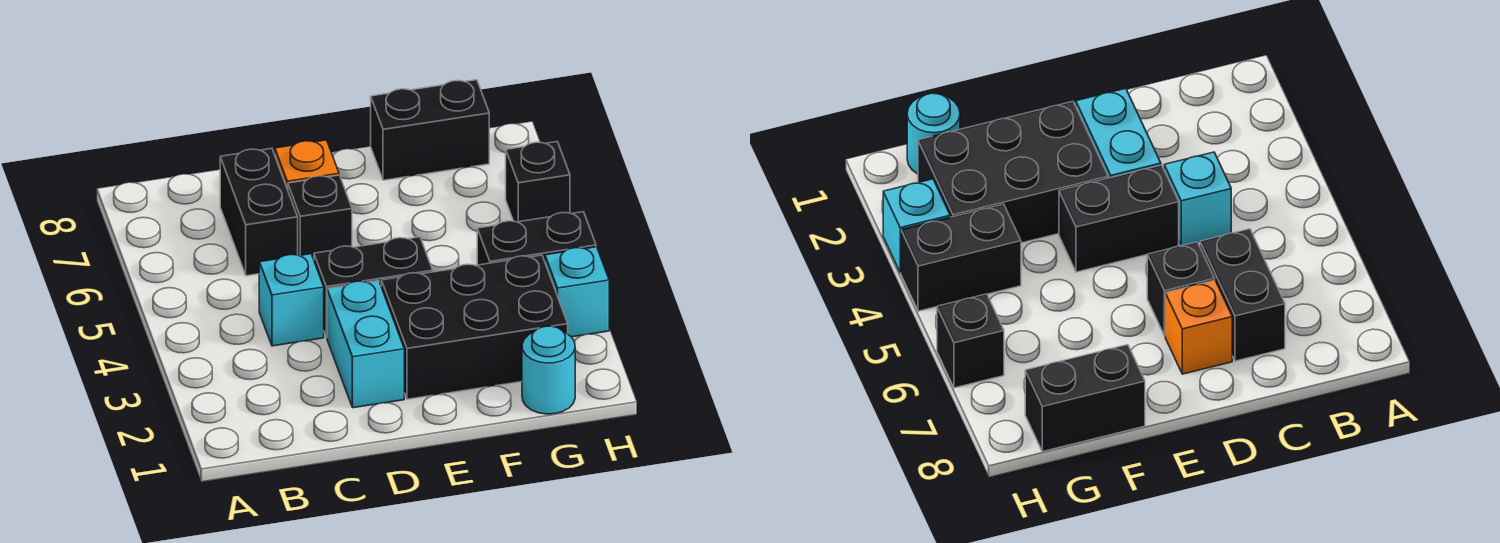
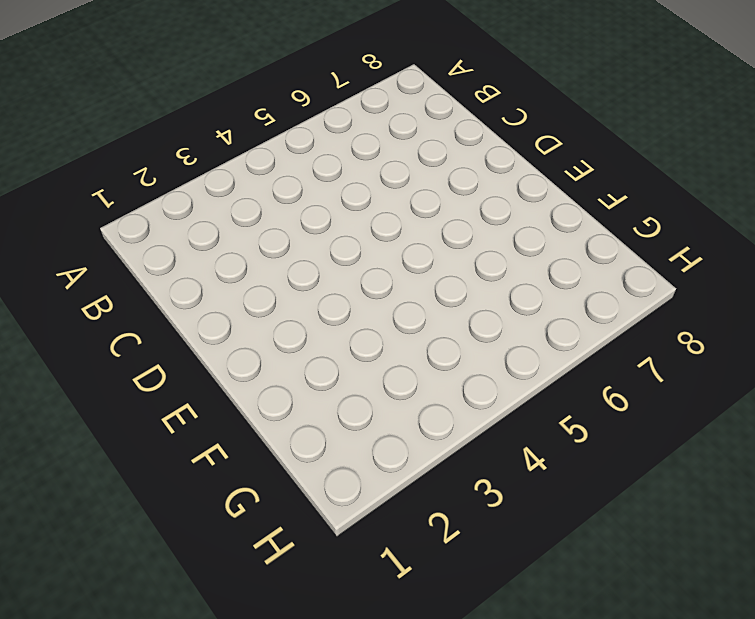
none -> cyan 1x1 brick [259,254,324,346]
none -> black 1x2 brick [220,148,298,276]
none -> cyan 1x2 brick [327,280,404,408]

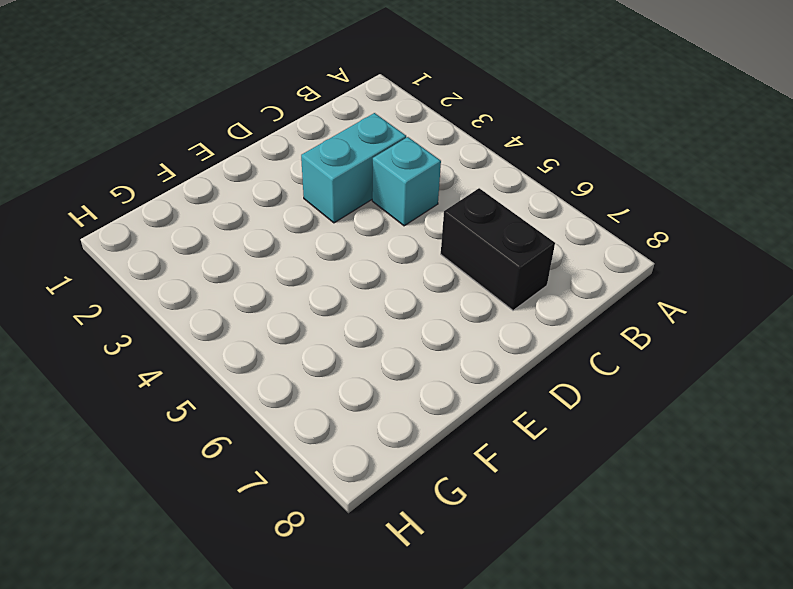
cyan 1x2 brick [301,113,406,223] -> cyan 1x2 brick turned to [327,280,404,408]
none -> black 1x2 brick [314,237,433,337]
none -> black 1x1 brick [288,175,352,260]
none -> orange 1x1 brick [275,140,339,190]

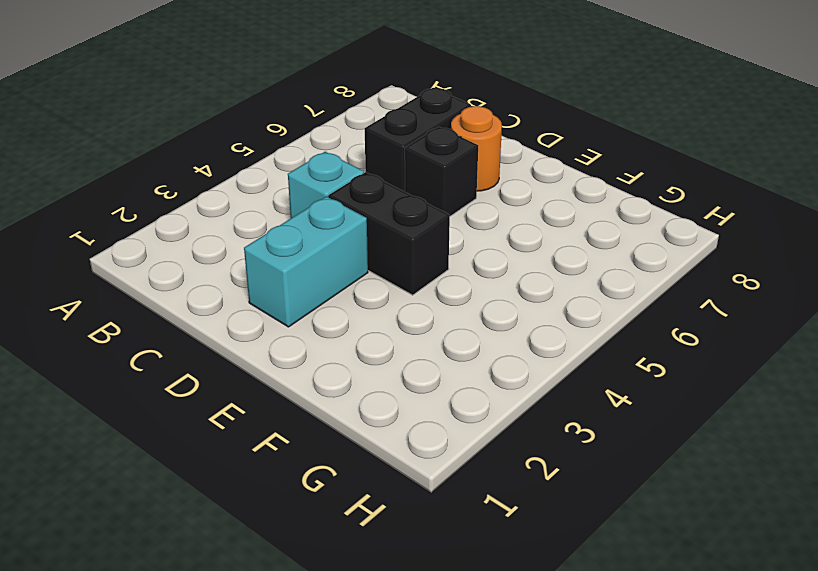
orange 1x1 round brick [451,106,502,191] -> orange 1x1 brick [275,140,339,190]
none -> black 2x3 brick [381,255,568,399]
none -> black 1x2 brick [371,80,489,180]
none -> cyan 1x1 round brick [522,326,575,414]

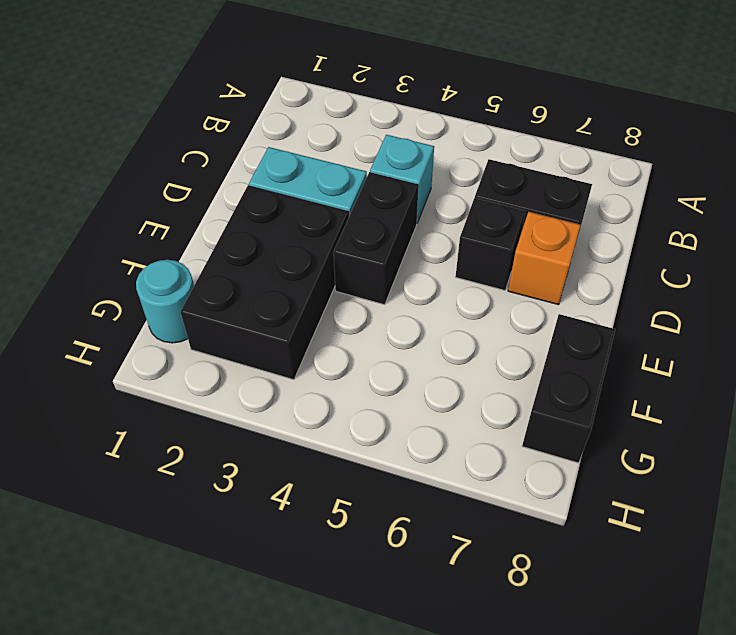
none -> black 1x2 brick [477,212,596,265]
none -> cyan 1x1 brick [545,247,609,337]
none -> black 1x1 brick [506,142,570,222]

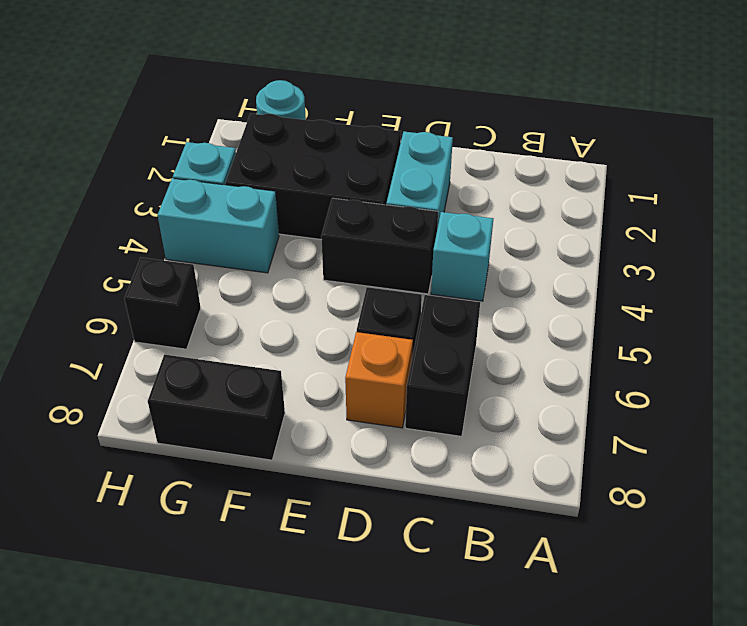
cyan 1x2 brick [158,178,279,273] -> black 1x2 brick [477,212,596,265]

